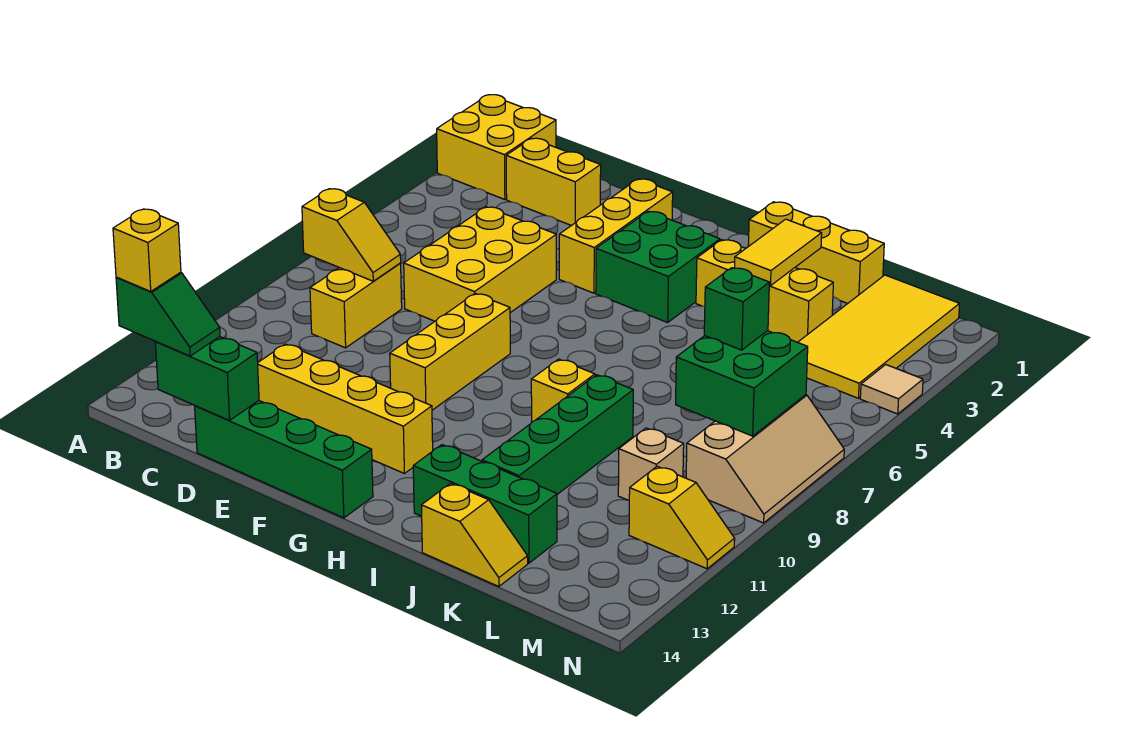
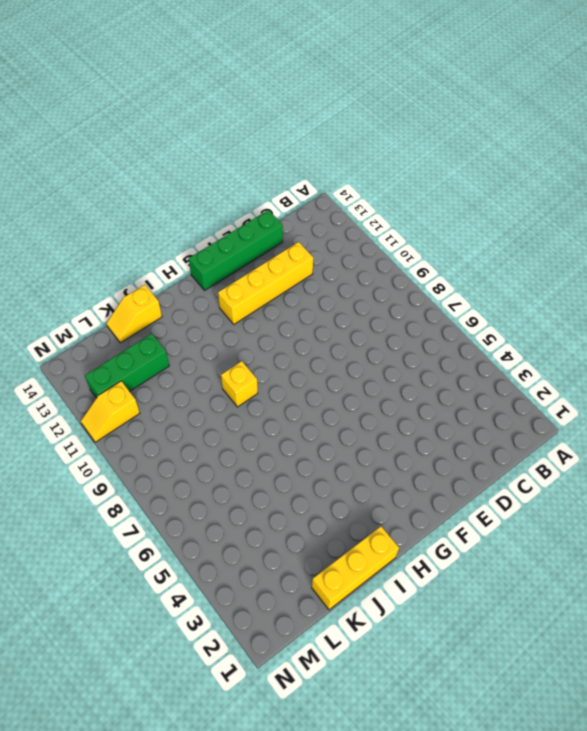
green 1x3 brick [85,334,169,398] -> green 1x3 brick moved to [413,445,557,563]
none -> yellow 2x2 brick [437,95,556,199]
none -> yellow 1x2 brick [506,138,601,226]
none -> yellow 1x2 brick [310,263,402,348]

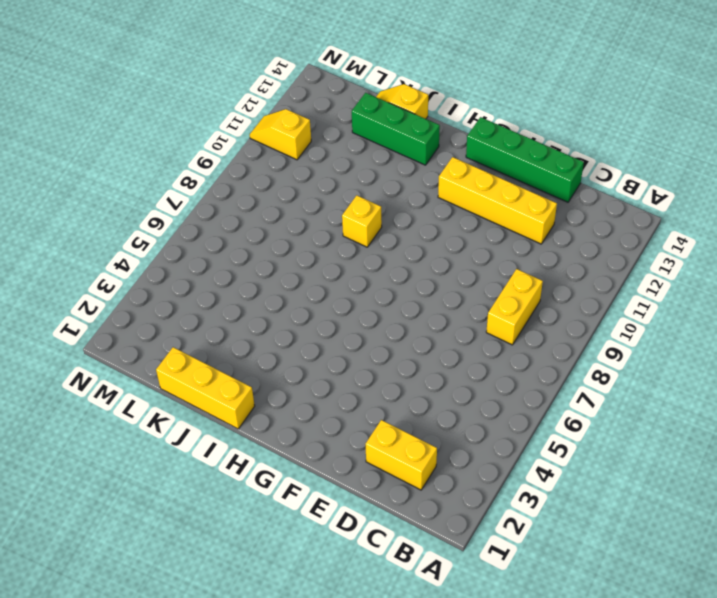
none -> yellow 2x2 brick [437,95,556,199]
none -> yellow 2x3 brick [404,207,556,321]
none -> yellow 1x3 brick [559,179,673,293]

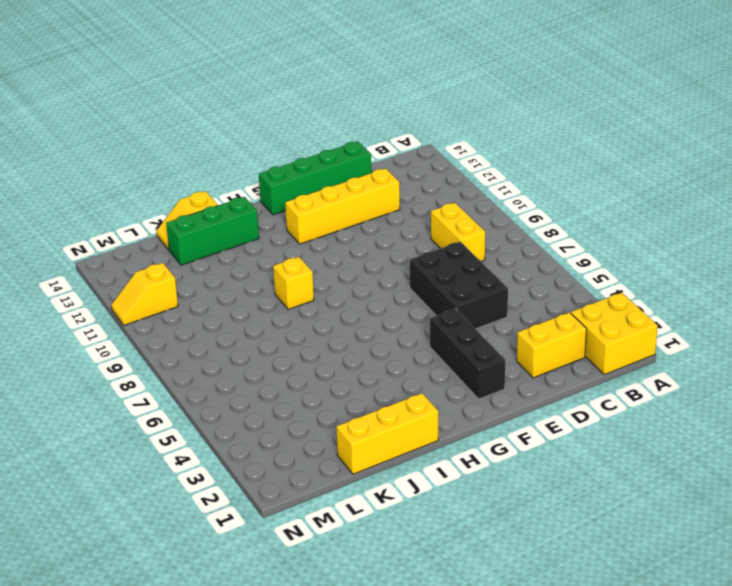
black 2x3 brick [410,242,508,329] -> yellow 2x3 brick [404,207,556,321]
black 1x3 brick [430,309,505,399] -> yellow 1x3 brick [559,179,673,293]
none -> yellow 1x3 brick [390,293,510,410]
none -> green 2x2 brick [596,211,720,322]
none -> yellow 1x3 brick [696,240,833,342]

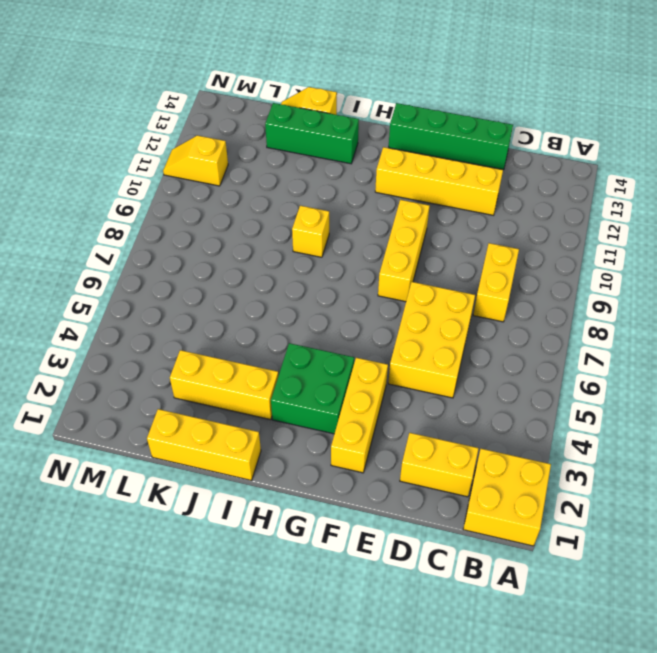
none -> green 1x4 brick [482,375,633,494]
none -> yellow 2x4 tile [798,275,960,398]
none -> tan 1x1 brick [618,428,684,500]

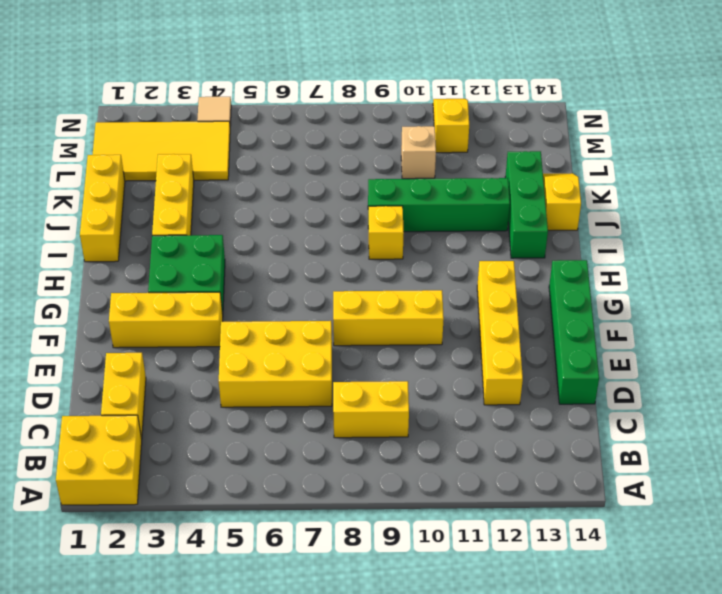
none -> tan 2x3 slope [686,395,844,523]
none -> yellow 1x2 slope [302,189,401,281]
none -> green 1x2 brick [155,337,259,420]

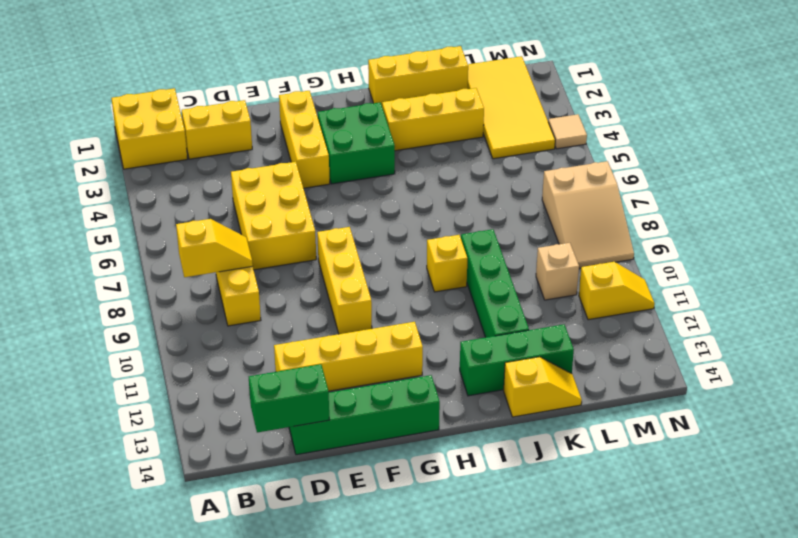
tan 2x3 slope [542,161,634,268] -> tan 2x3 slope turned to [686,395,844,523]
none -> yellow 1x2 tile [735,219,822,286]
none -> green 2x2 brick [676,331,808,436]
none -> green 1x2 slope [116,272,220,356]

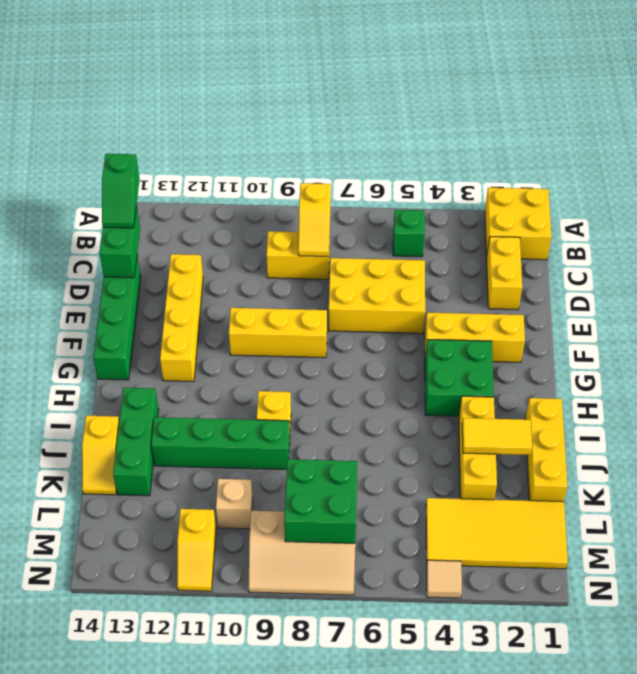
green 1x1 brick [393,210,425,257] -> green 1x1 brick moved to [704,268,769,350]
none -> yellow 1x1 brick [113,209,181,291]

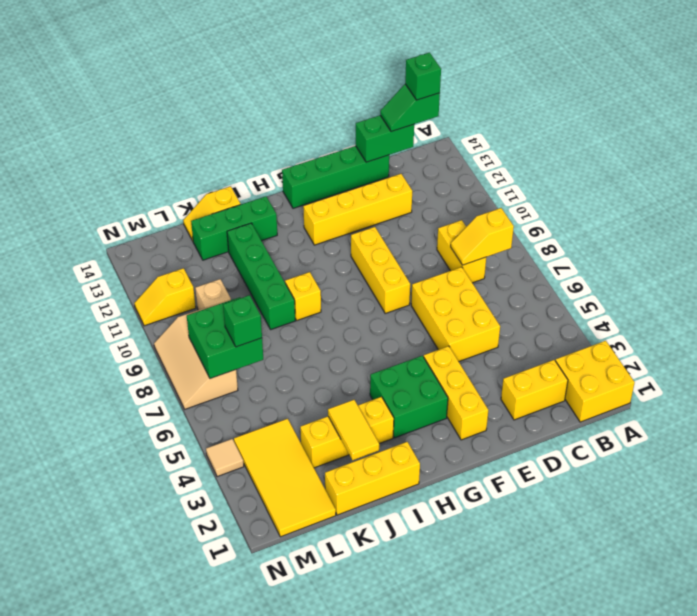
green 1x1 brick [405,53,441,100] -> yellow 1x1 brick [113,209,181,291]

